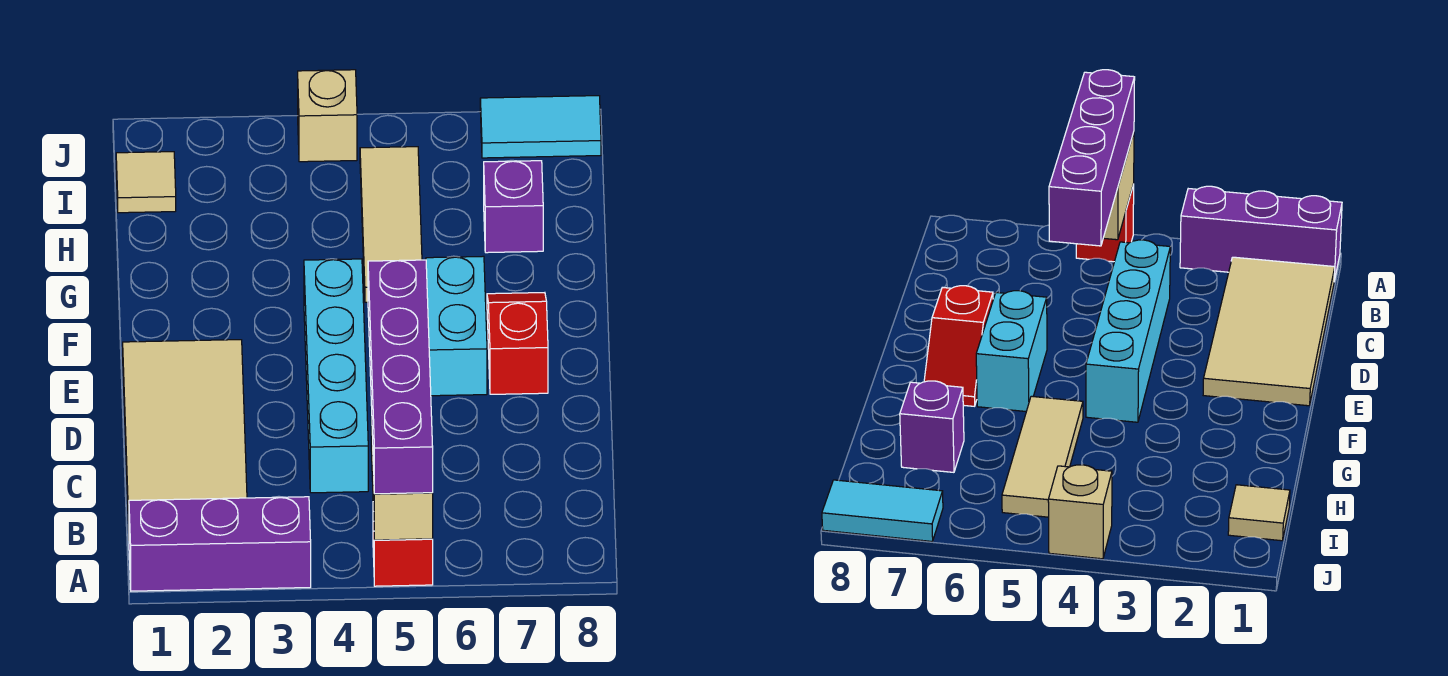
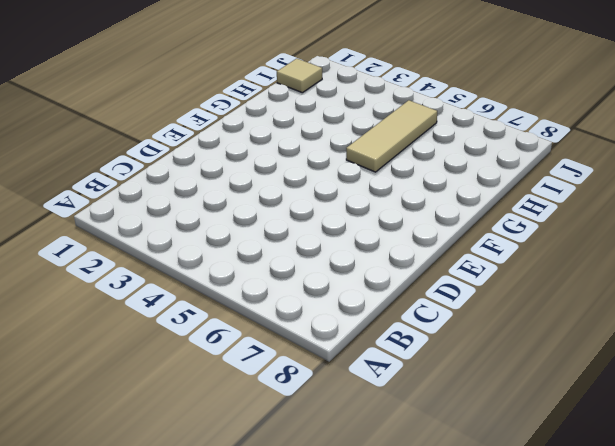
none -> purple 1x3 brick [129,497,311,591]
none -> red 1x1 brick [373,511,433,586]
none -> tan 2x4 tile [123,340,247,530]

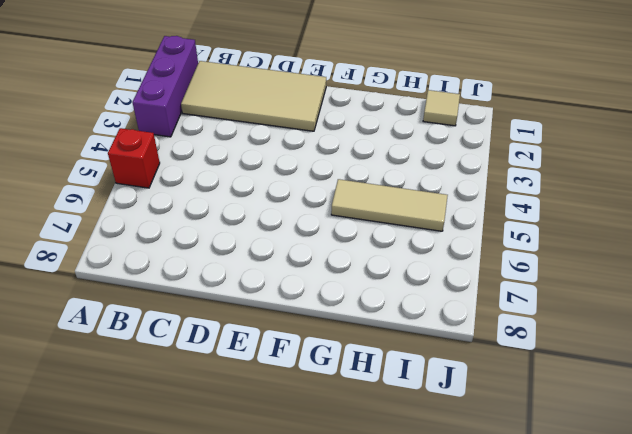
none -> cyan 1x4 brick [304,259,368,493]
none -> cyan 1x2 brick [426,256,487,396]
none -> red 1x2 slope [487,293,548,394]

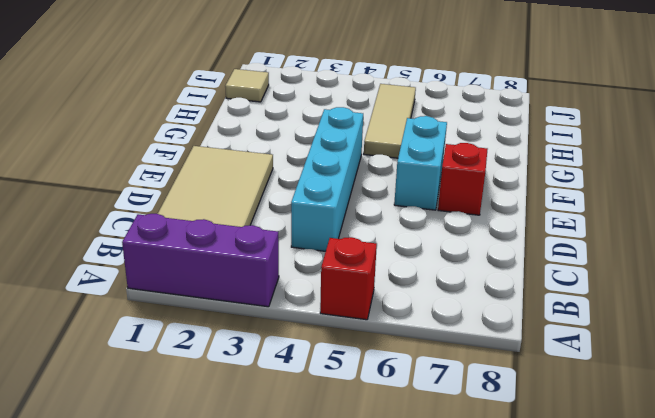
none -> purple 1x1 brick [484,161,543,253]
none -> tan 1x1 brick [298,70,357,162]
none -> cyan 1x2 tile [480,96,601,158]

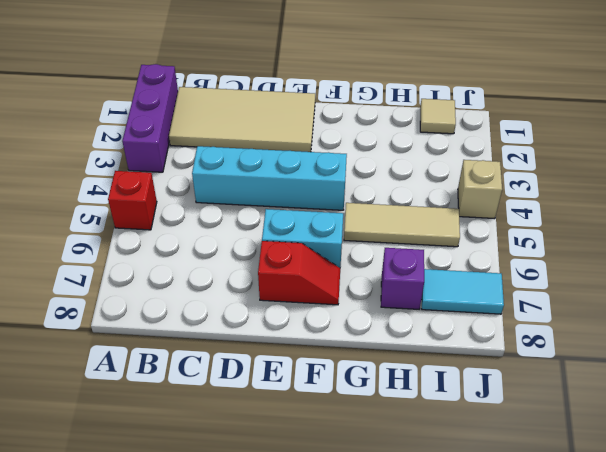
cyan 1x2 tile [421,269,504,314] -> cyan 1x2 tile turned to [480,96,601,158]
none -> tan 1x2 brick [371,407,433,540]
none -> purple 1x4 brick [368,260,433,494]

